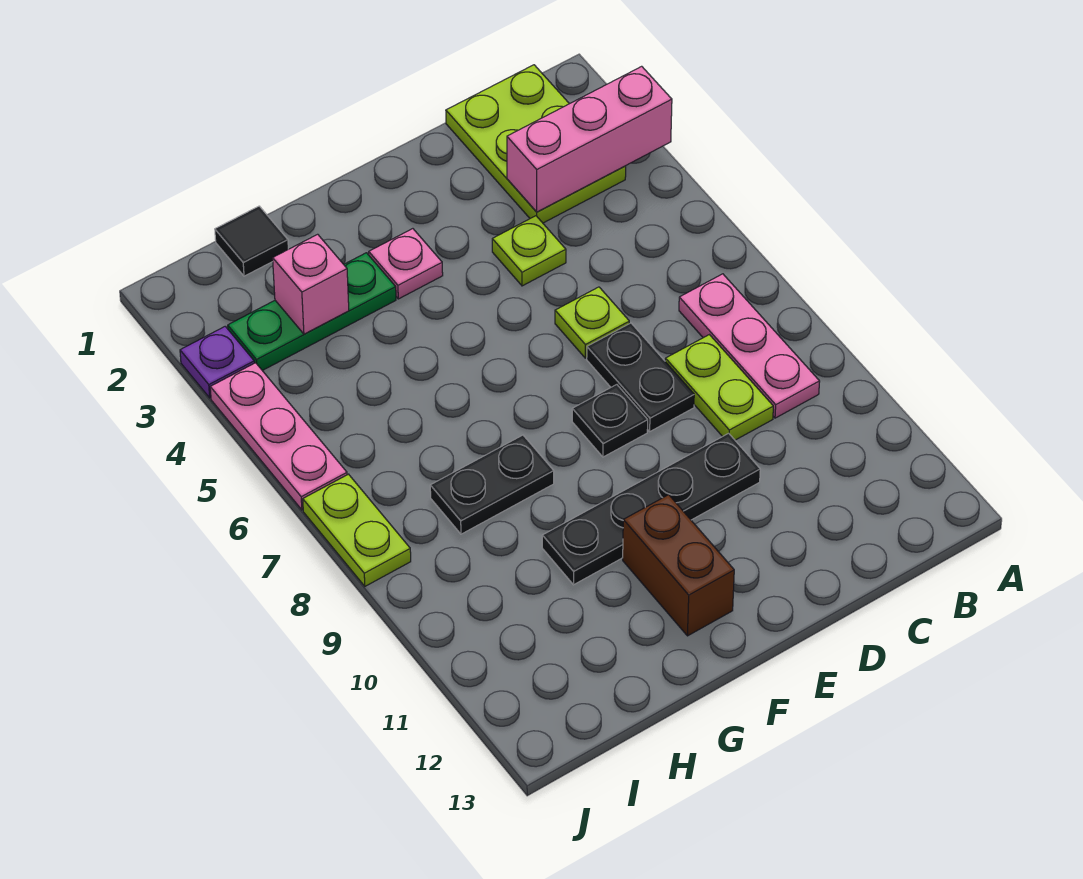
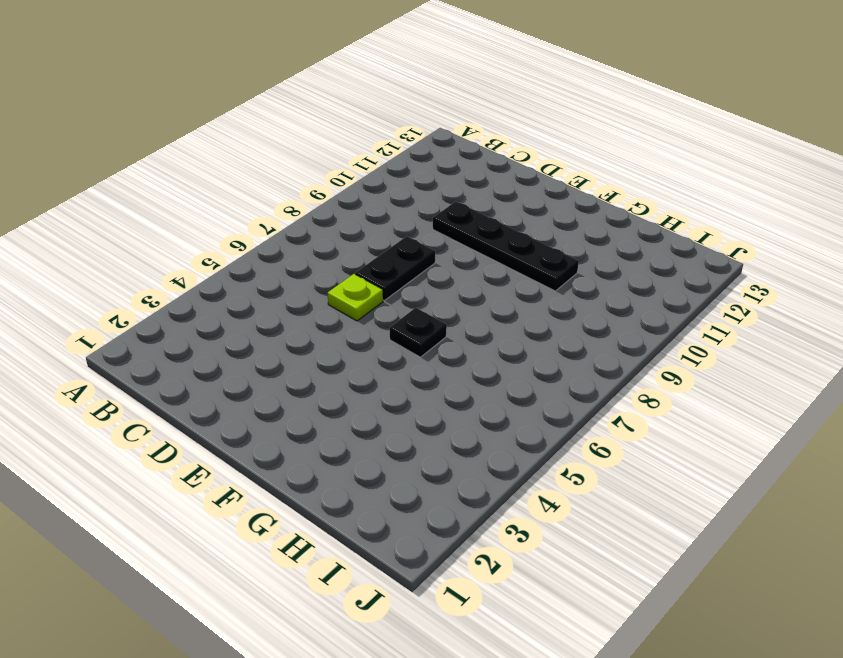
black 1x1 plate [390,308,447,357] -> black 1x1 plate moved to [572,385,648,457]
none -> lime 2x3 plate [446,65,626,223]
none -> pink 1x3 plate [679,274,820,418]
none -> lime 1x2 plate [665,335,773,440]

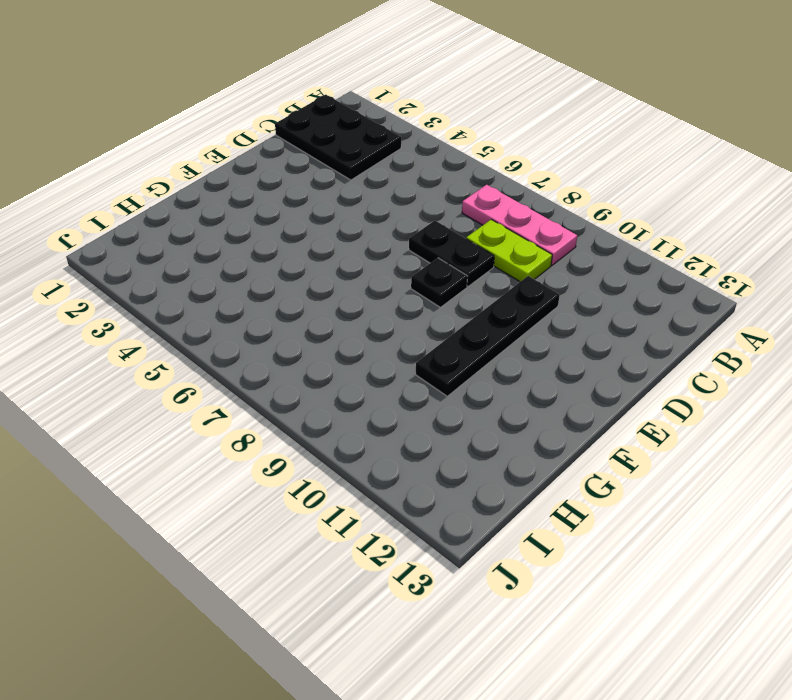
black 2x3 plate [275,95,401,180] -> lime 2x3 plate [446,65,626,223]
none -> lime 1x1 plate [492,216,566,286]
none -> lime 1x1 plate [555,287,629,358]
none -> pink 1x1 plate [369,229,443,299]

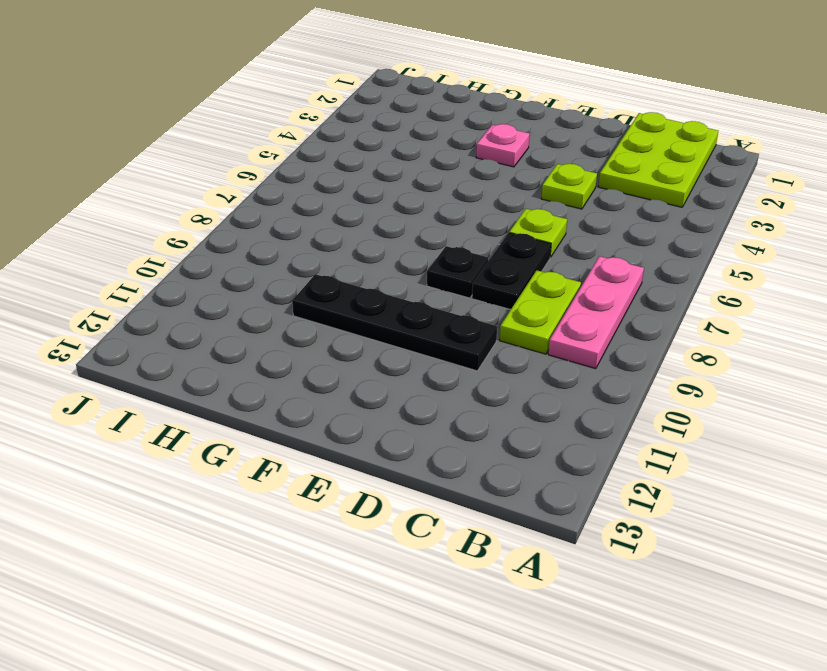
none -> brown 1x2 brick [623,495,734,636]
none -> green 1x3 plate [228,253,396,371]
none -> black 1x2 plate [430,435,554,534]

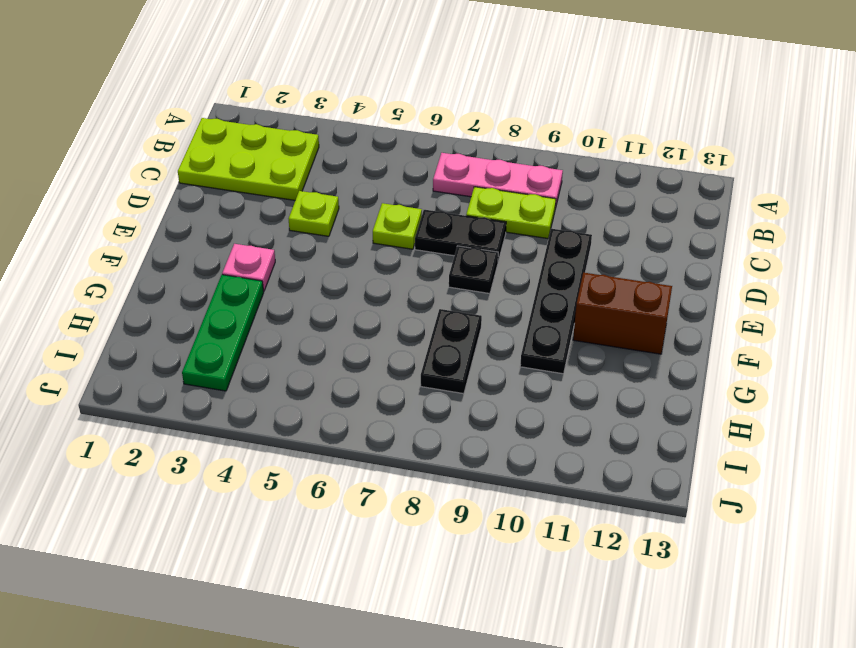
none -> black 1x1 tile [215,206,288,276]
none -> purple 1x1 plate [180,326,254,398]
none -> pink 1x3 plate [210,363,347,510]

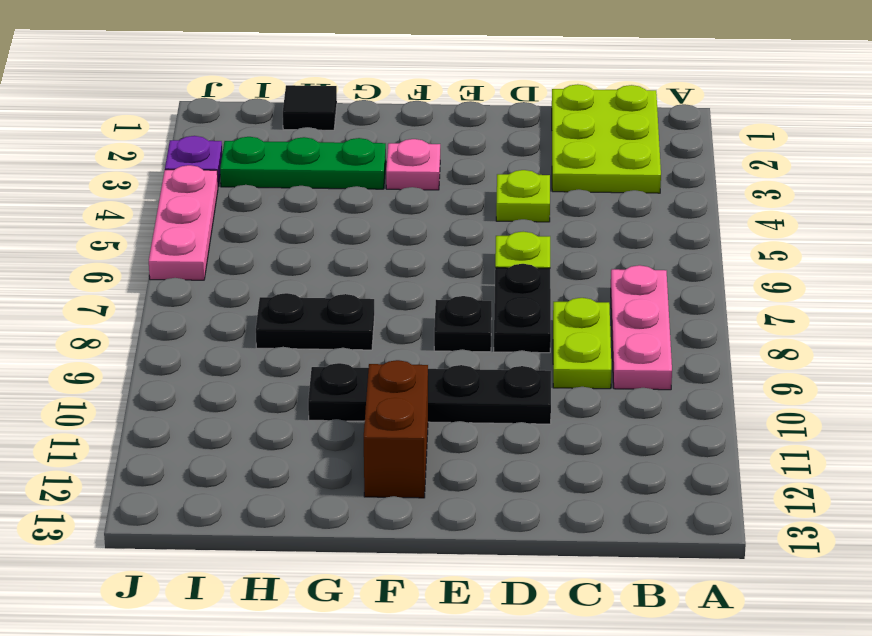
none -> lime 1x2 plate [303,474,411,586]
none -> pink 1x3 brick [507,66,672,212]
none -> pink 1x1 brick [273,234,349,334]

